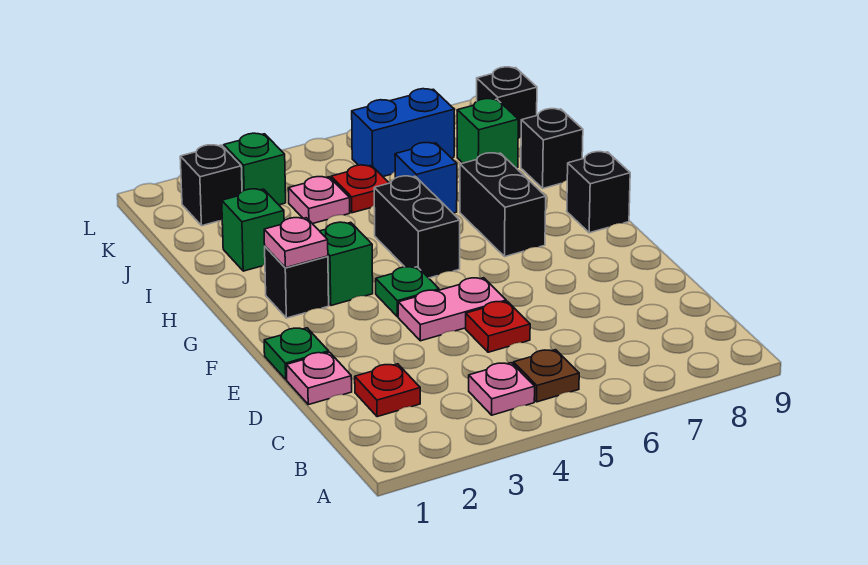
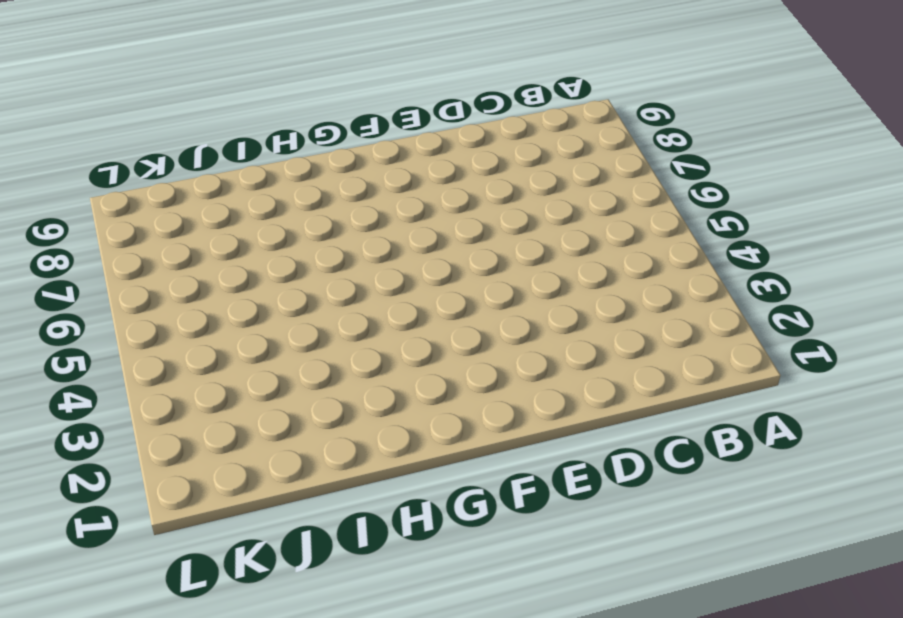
none -> pink 1x1 plate [469,363,535,415]
none -> brown 1x1 plate [513,350,579,402]
none -> red 1x1 plate [355,364,420,417]

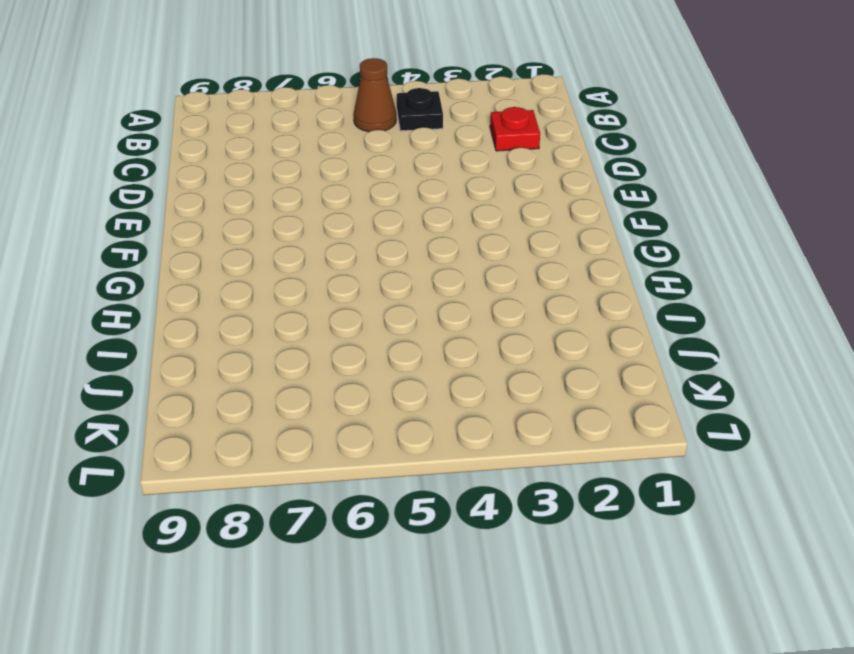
black 1x1 plate [397,88,443,131] -> pink 1x1 plate [469,363,535,415]
brown 1x1 cone [354,58,396,132] -> brown 1x1 plate [513,350,579,402]
none -> pink 1x1 plate [286,352,352,405]
none -> red 1x1 plate [466,301,530,352]
none -> green 1x1 plate [264,328,329,379]

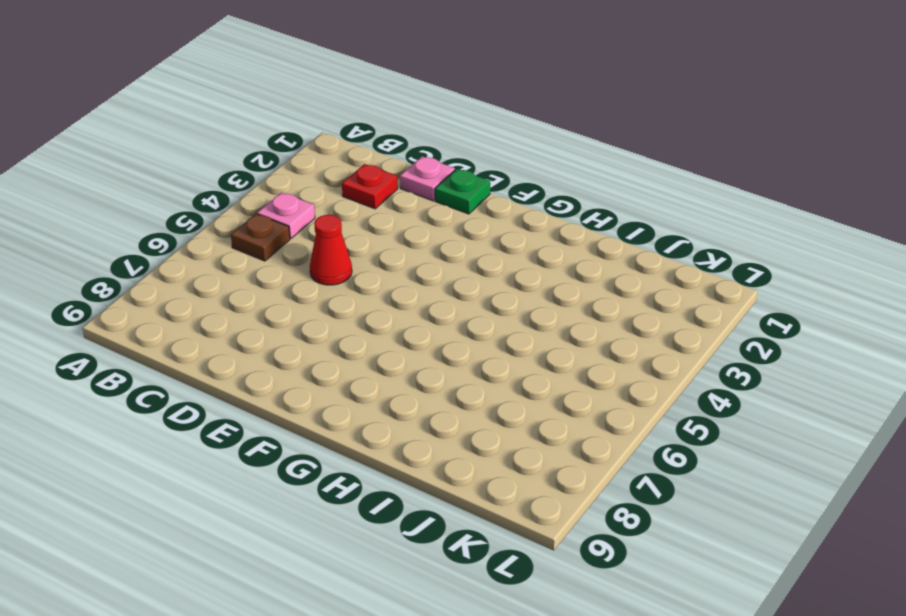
red 1x1 cone [310,215,352,285] -> red 1x1 plate [466,301,530,352]
none -> pink 1x2 plate [398,278,506,341]
none -> green 1x1 plate [376,267,439,317]
none -> black 1x1 brick [265,247,329,318]

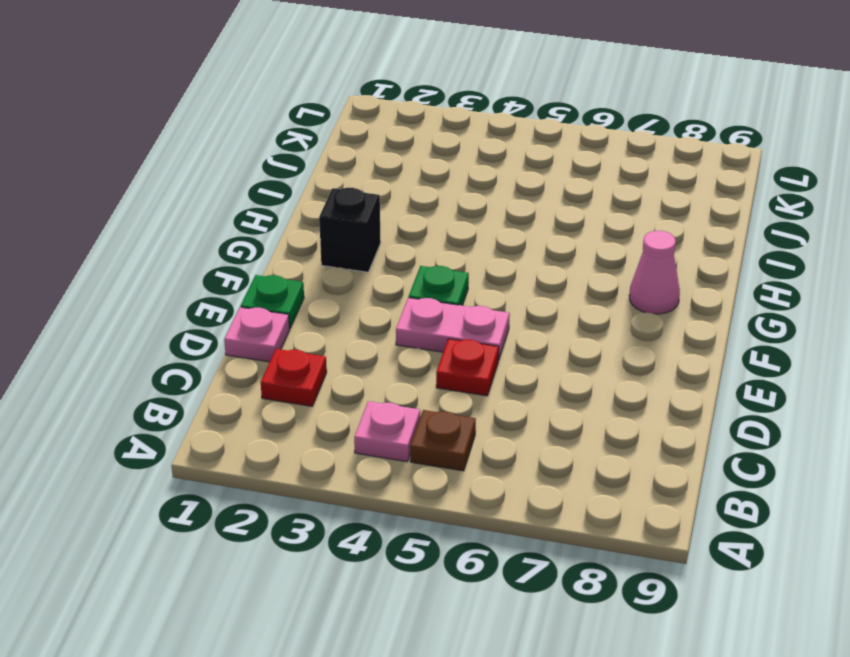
pink 1x1 cone [629,231,680,314] -> none
none -> green 1x1 brick [320,222,373,305]
none -> black 1x2 brick [374,176,460,278]
none -> black 1x2 brick [460,153,546,257]

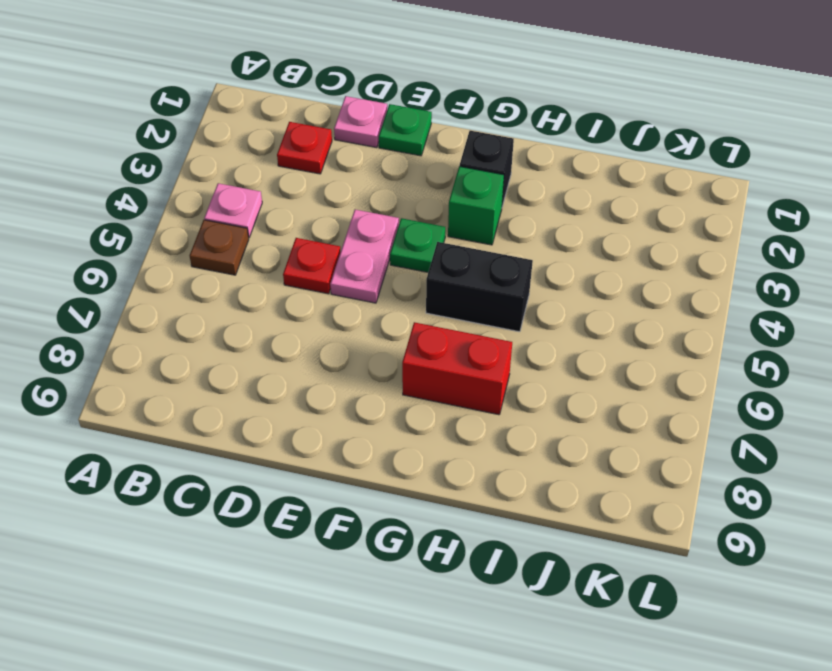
red 1x2 brick [402,322,512,415] -> black 1x2 brick [460,153,546,257]
none -> black 1x1 brick [567,152,630,233]
none -> green 1x1 brick [222,189,284,271]
none -> blue 1x1 brick [395,143,457,213]

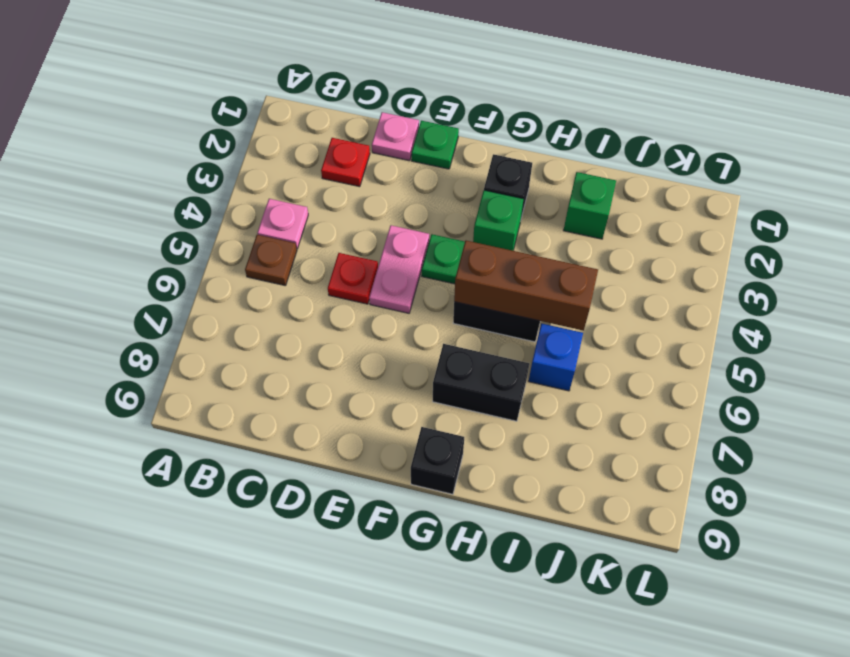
brown 1x3 brick [454,241,598,331] -> none
none -> black 1x1 brick [521,109,583,188]
none -> pink 1x1 plate [288,177,350,224]
none -> red 1x1 plate [331,165,389,213]

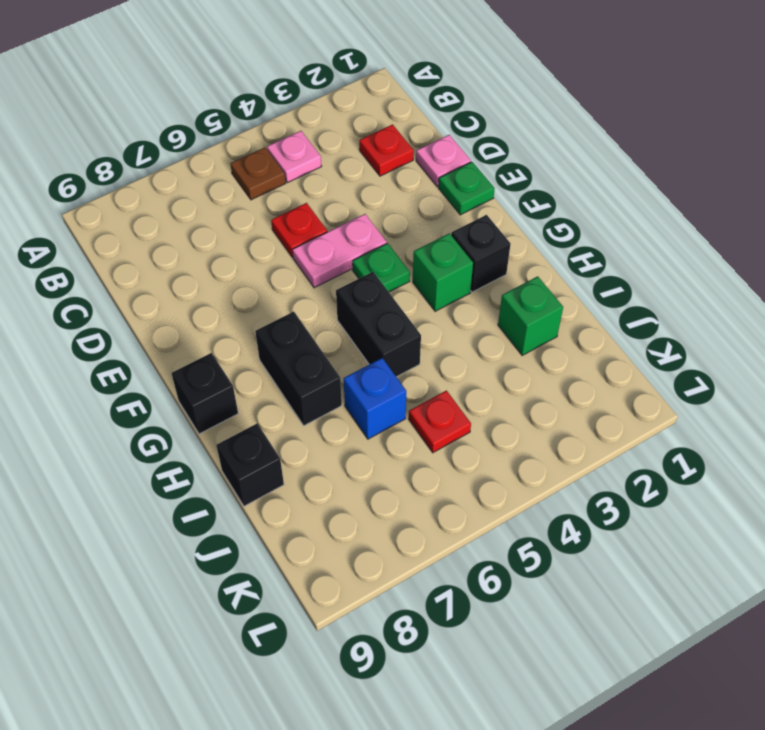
none -> pink 1x1 plate [288,177,350,224]
none -> green 1x1 brick [457,99,518,168]
none -> black 1x1 brick [180,145,242,226]

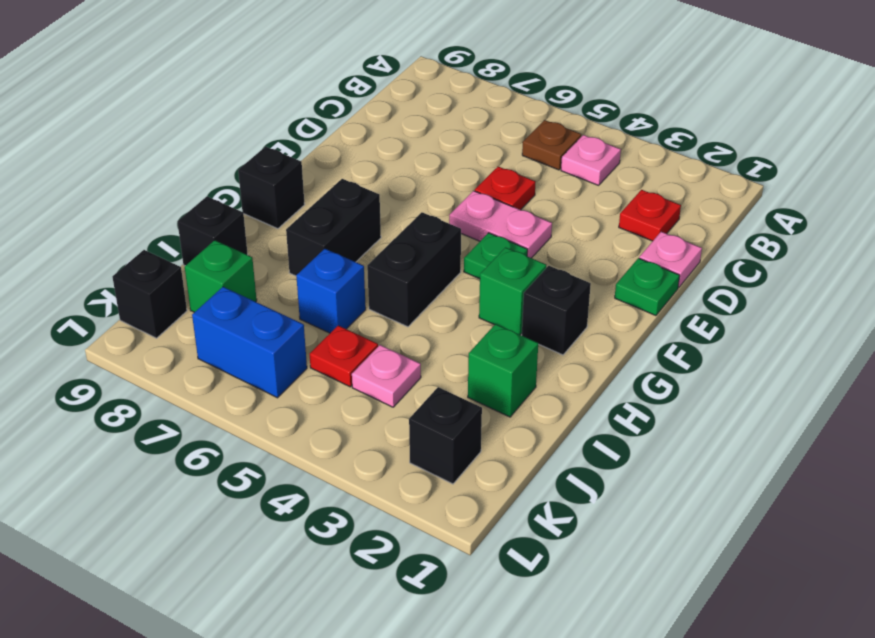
none -> green 1x1 brick [224,133,286,205]
none -> pink 1x1 plate [264,218,328,268]

